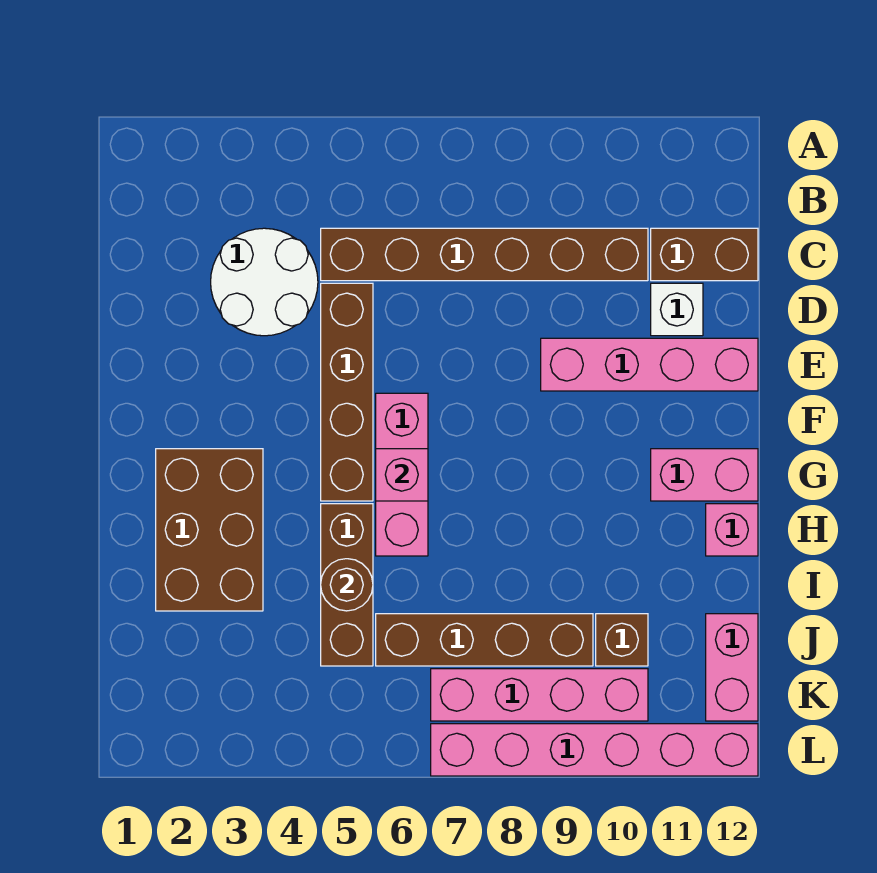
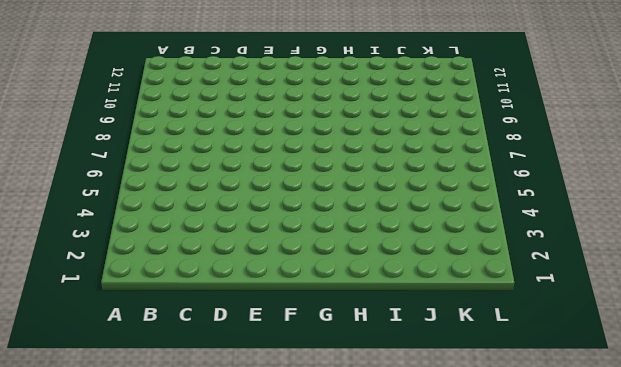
none -> white 2x2 round brick [211,228,318,336]
none -> brown 1x6 brick [321,228,648,281]
none -> brown 1x2 brick [651,228,758,281]

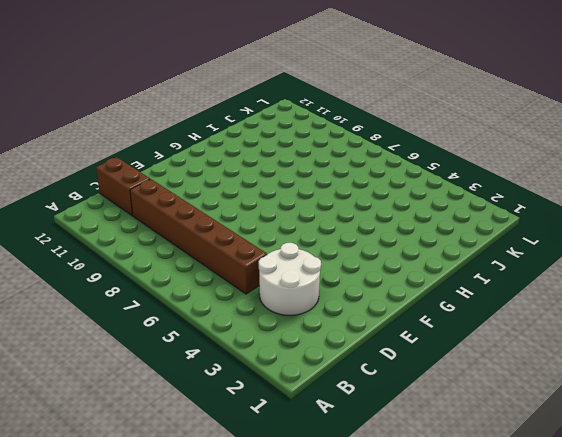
none -> brown 1x4 brick [321,283,373,501]
none -> white 1x1 brick [651,283,703,336]
none -> pink 1x4 brick [541,338,758,391]

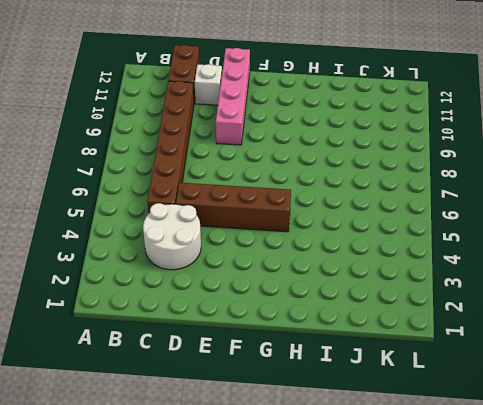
none -> pink 1x3 brick [376,393,428,556]
none -> brown 2x3 brick [156,449,263,611]
none -> pink 1x2 brick [651,449,758,501]

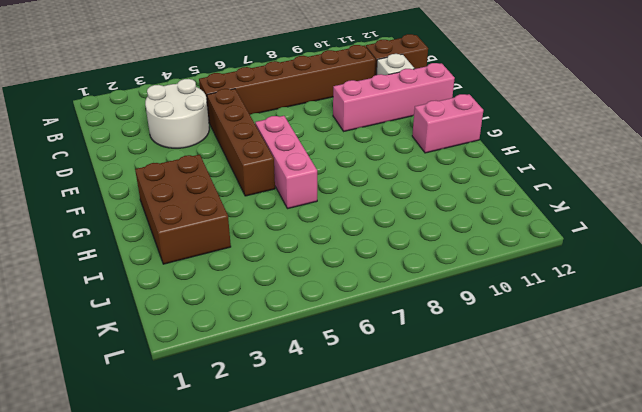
none -> brown 1x3 brick [321,504,373,666]
none -> pink 1x1 brick [706,504,758,556]
none -> brown 1x4 brick [376,614,593,666]

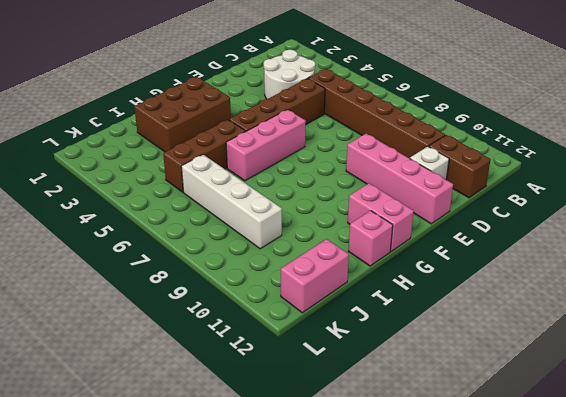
white 1x4 brick [181,155,282,249] -> brown 1x4 brick [376,614,593,666]
none -> brown 1x1 brick [596,614,648,666]
none -> pink 1x4 brick [431,669,648,721]
none -> pink 1x6 brick [431,724,758,776]

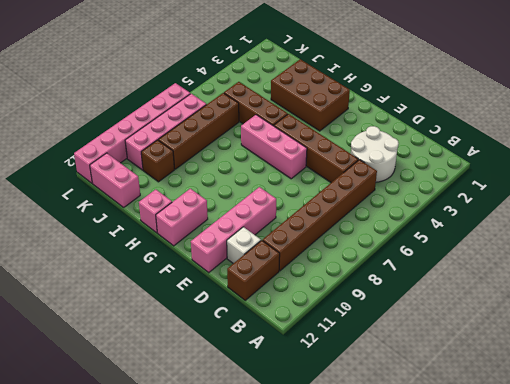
none -> pink 1x1 brick [376,449,428,501]
none -> brown 1x1 round brick [321,559,373,611]

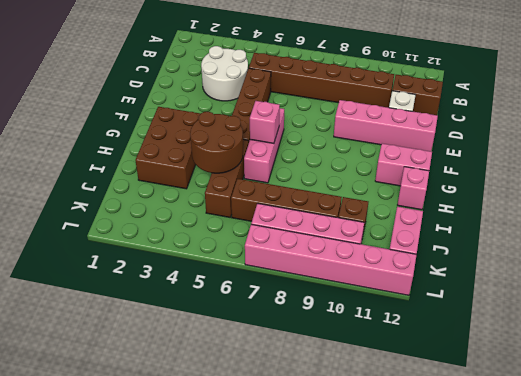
brown 2x2 round brick [190,112,243,173] -> brown 1x1 round brick [321,559,373,611]

